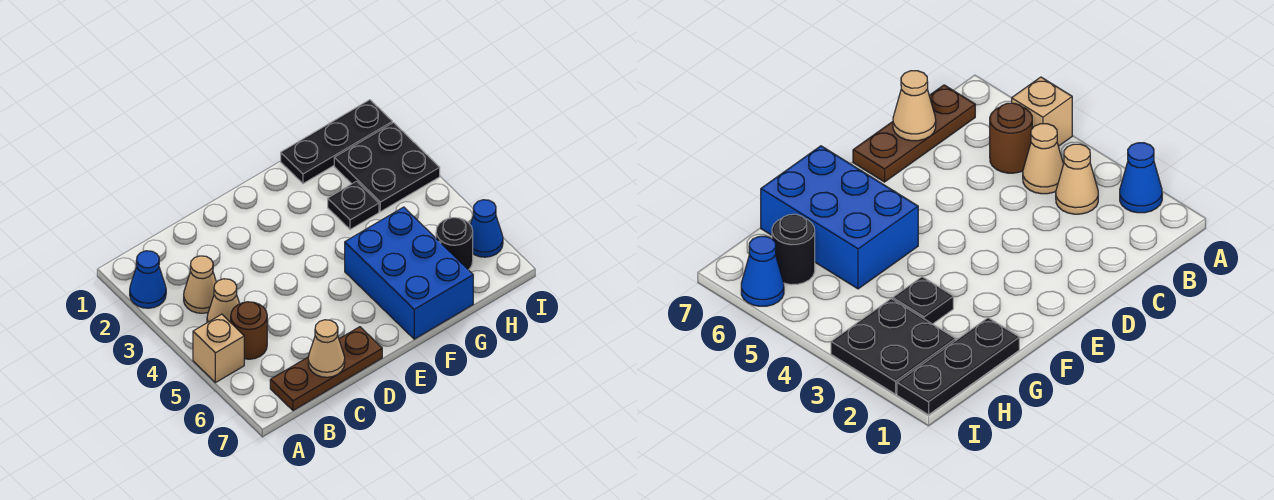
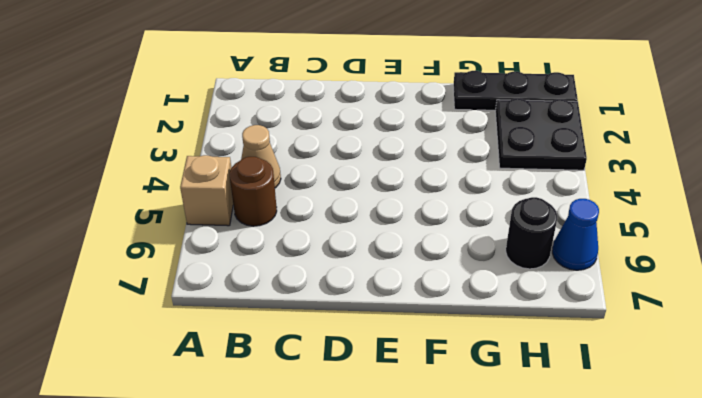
none -> blue 1x1 cone [130,251,166,308]
none -> tan 1x1 cone [184,256,216,313]
none -> brown 1x3 plate [270,327,382,411]

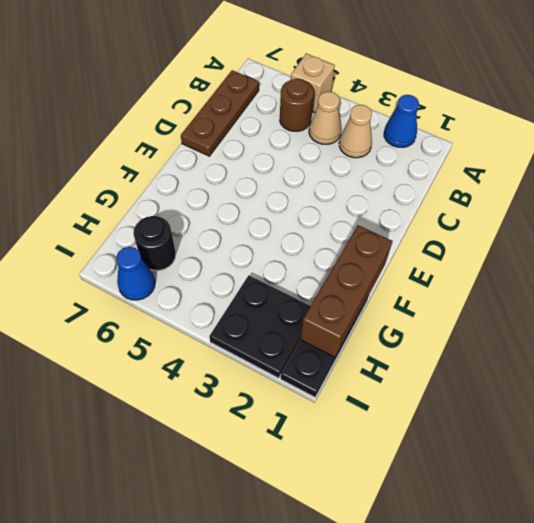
brown 1x3 brick [300,225,393,357] -> none
none -> blue 2x3 brick [345,207,473,339]
none -> black 1x1 plate [328,181,379,230]
none -> tan 1x1 cone [308,320,345,377]

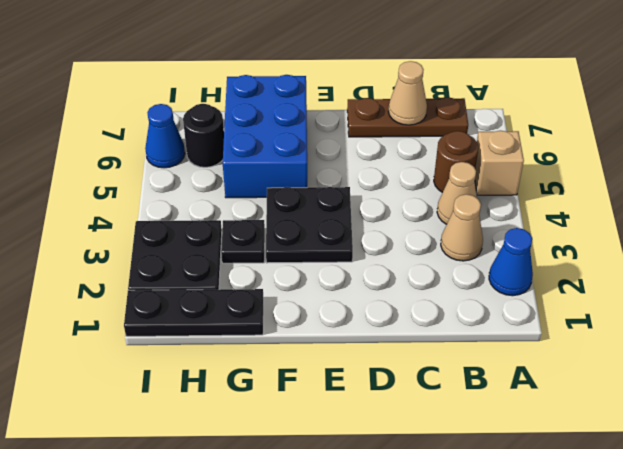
black 2x2 plate [266,187,353,263] -> none

